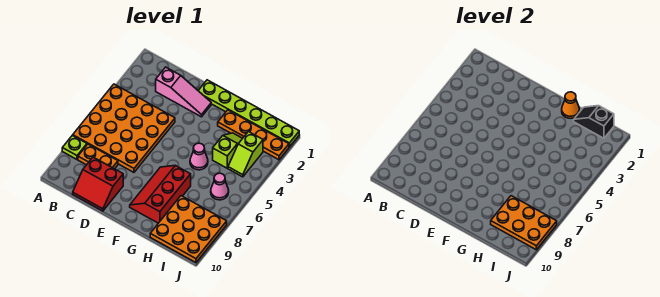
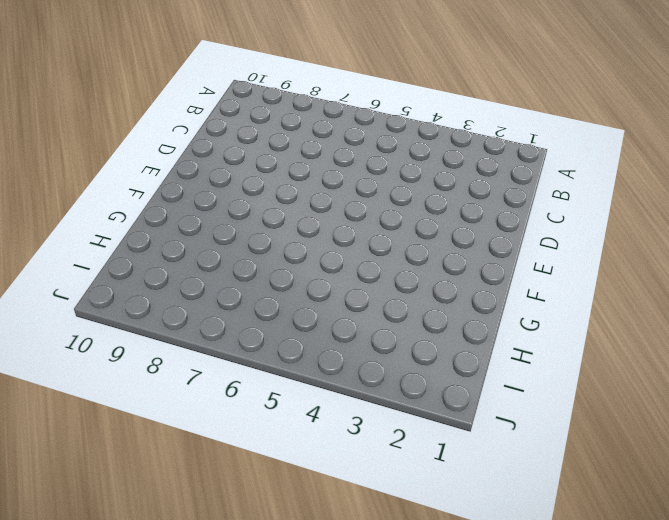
none -> orange 4x4 plate [73,84,175,172]
none -> lime 1x1 plate [62,135,87,159]
none -> orange 1x2 plate [78,144,118,169]

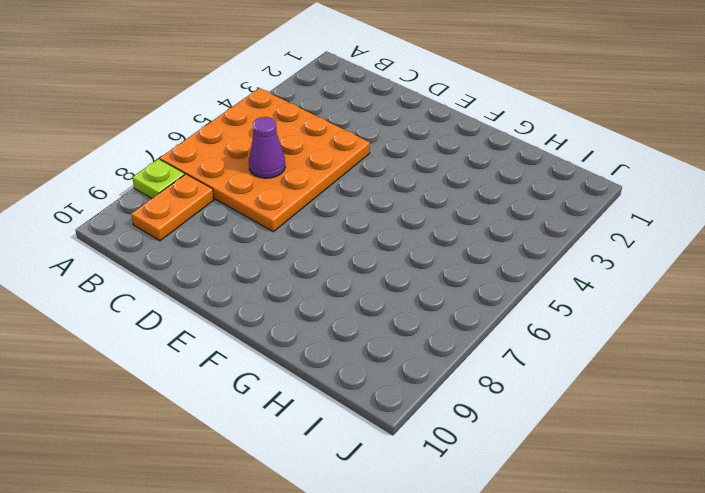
orange 1x2 plate [131,174,214,241] -> orange 1x2 plate turned to [78,144,118,169]
purple 1x1 cone [249,117,285,178] -> none
none -> pink 1x3 slope [156,67,211,117]
none -> red 2x2 slope [73,157,123,211]
none -> lime 1x6 plate [198,80,299,147]

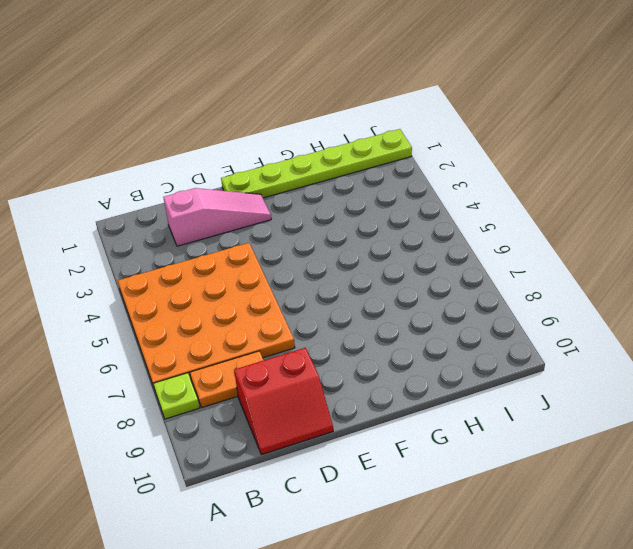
none -> red 2x3 slope [130,165,191,223]
none -> orange 1x4 plate [218,110,289,160]
none -> pink 1x1 cone [190,143,208,170]

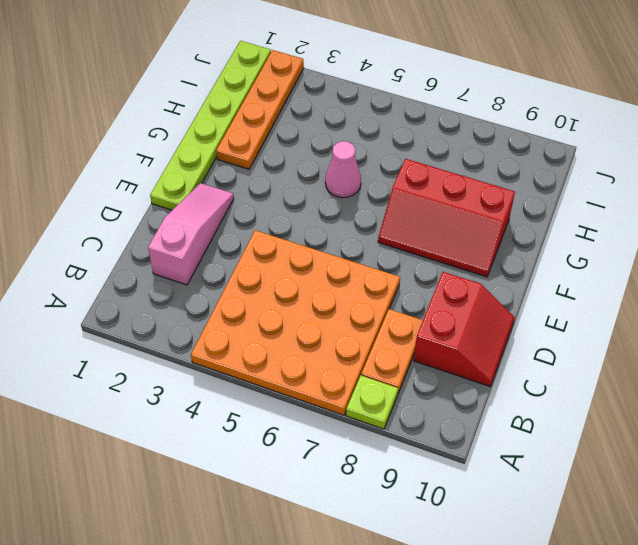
none -> lime 1x2 slope [213,133,243,168]
none -> orange 3x3 plate [150,196,227,262]
none -> lime 1x2 slope [228,132,263,177]

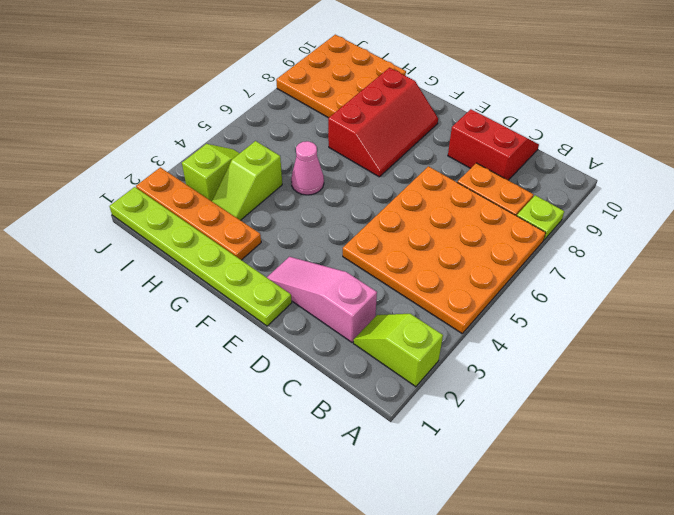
lime 1x2 slope [354,314,443,387] -> none
none -> pink 1x1 cone [211,173,229,200]
none -> orange 1x1 cone [562,92,579,118]
none -> black 1x2 slope [574,106,614,138]

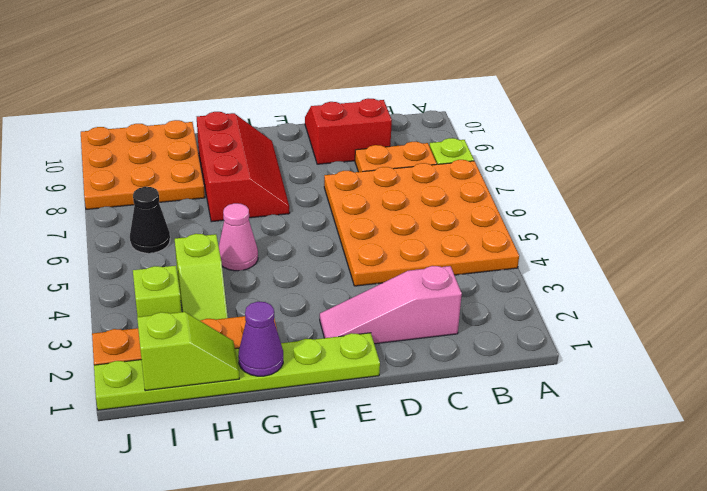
purple 1x1 cone [238,302,283,376] -> orange 1x1 cone [562,92,579,118]
lime 1x2 slope [137,312,239,391] -> black 1x2 slope [574,106,614,138]
black 1x1 cone [130,187,170,253] -> pink 1x1 cone [211,173,229,200]
none -> orange 2x3 plate [491,196,557,250]

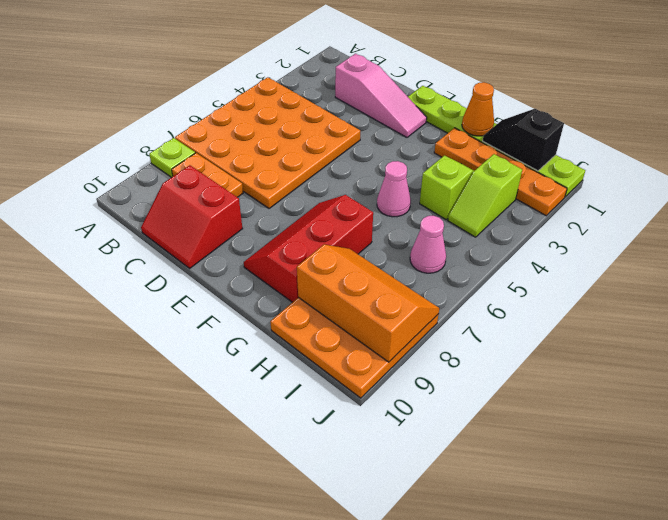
orange 2x3 slope [297,244,439,362] -> orange 2x3 plate [491,196,557,250]

